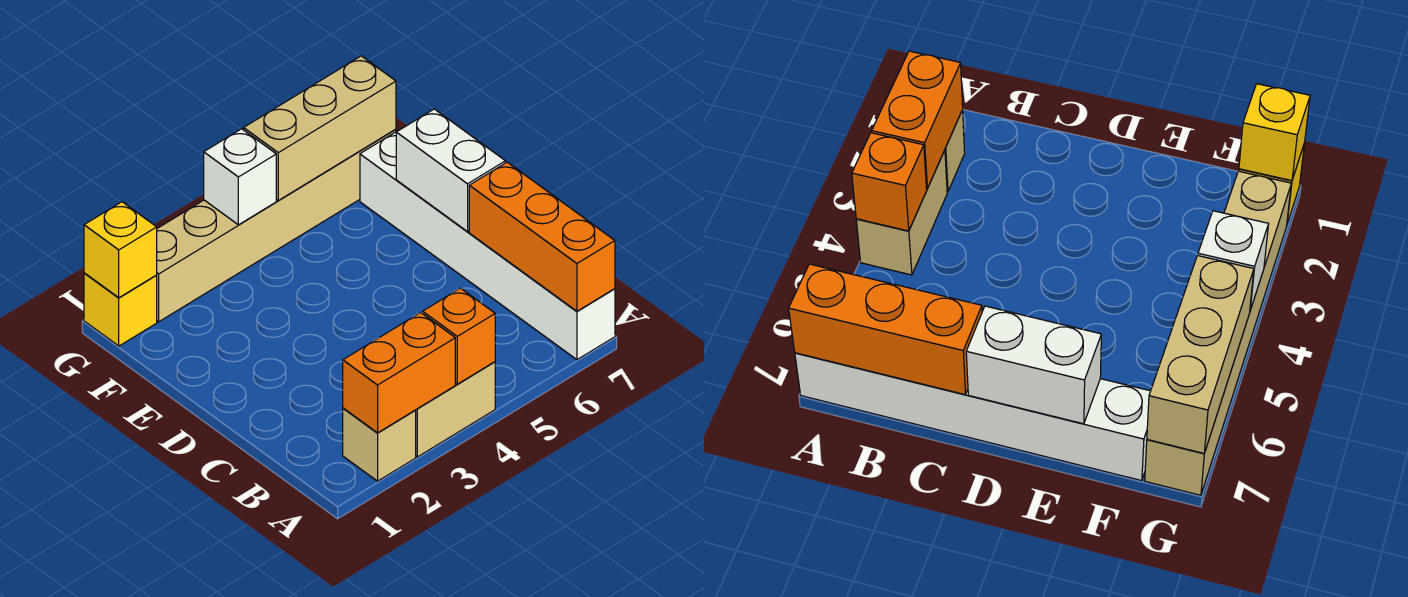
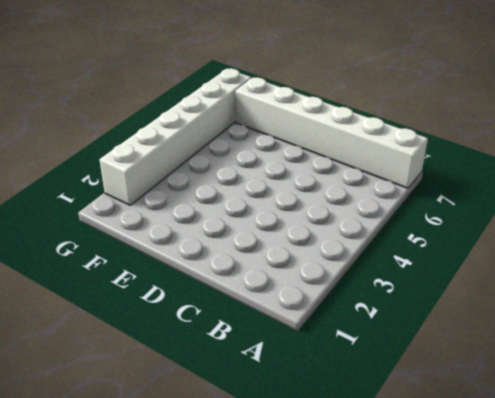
white 1x6 brick [99,68,251,205] -> tan 1x6 brick [157,129,396,322]
none -> tan 1x1 brick [343,408,416,481]
none -> tan 1x2 brick [415,362,495,457]
none -> yellow 1x1 brick [84,273,157,346]

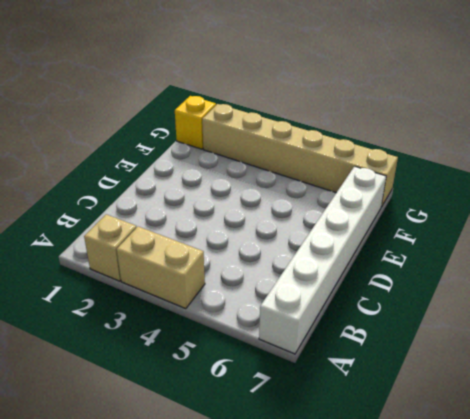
none -> orange 1x2 brick [343,313,455,433]
none -> orange 1x1 brick [423,288,495,384]
none -> orange 1x3 brick [469,162,615,311]

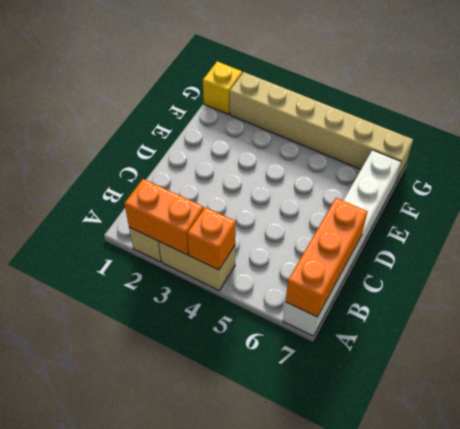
none -> white 1x2 brick [396,109,505,232]
none -> yellow 1x1 brick [84,202,157,298]
none -> white 1x1 brick [204,129,276,225]

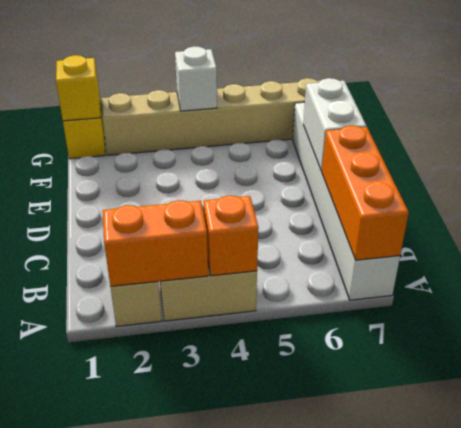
none -> tan 1x3 brick [244,56,396,200]

